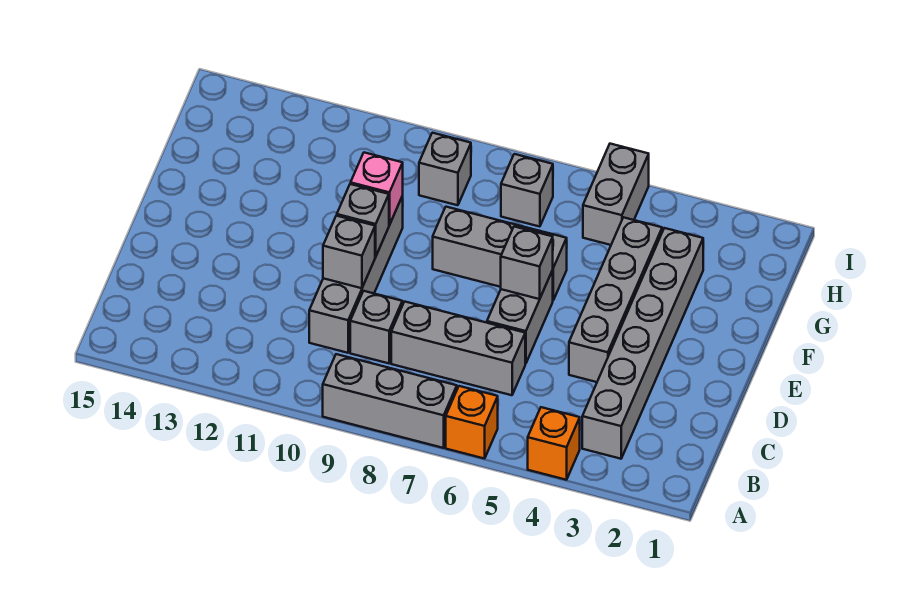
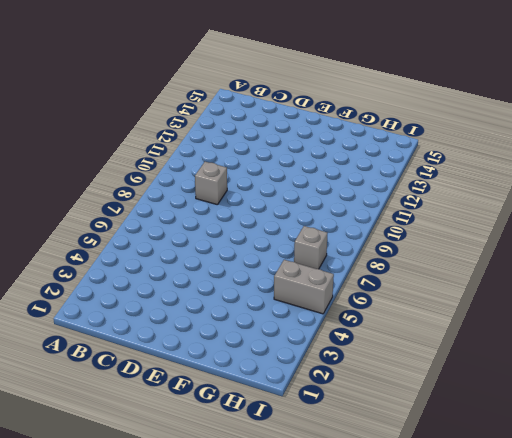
none -> orange 1x1 brick [528,407,580,480]
none -> orange 1x1 brick [446,386,498,459]
none -> grey 1x3 brick [323,354,457,448]

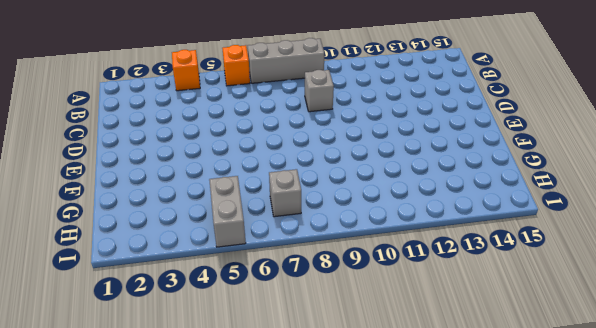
none -> grey 1x6 brick [582,228,703,459]
none -> grey 1x3 brick [391,302,525,395]
none -> grey 1x4 brick [309,196,403,353]

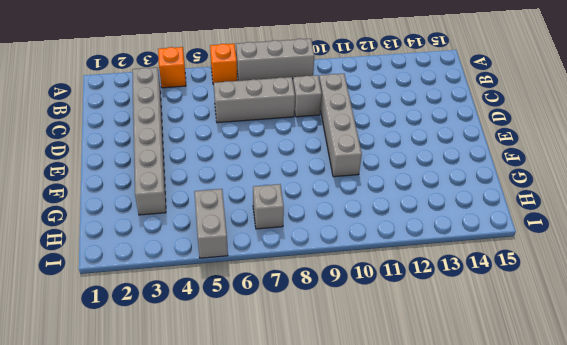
none -> grey 1x4 brick [569,217,662,382]
none -> grey 1x2 brick [487,270,553,364]
none -> grey 1x3 brick [433,207,567,300]

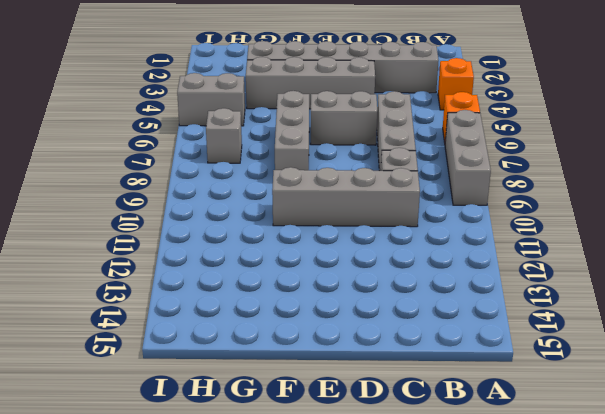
none -> grey 1x1 brick [419,133,471,205]
none -> grey 1x1 brick [323,216,375,288]
none -> grey 1x1 brick [501,227,553,299]

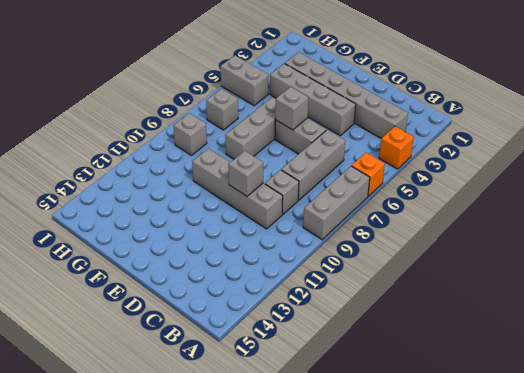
none -> grey 1x1 brick [337,184,389,257]
none -> pink 1x1 brick [351,153,403,225]

